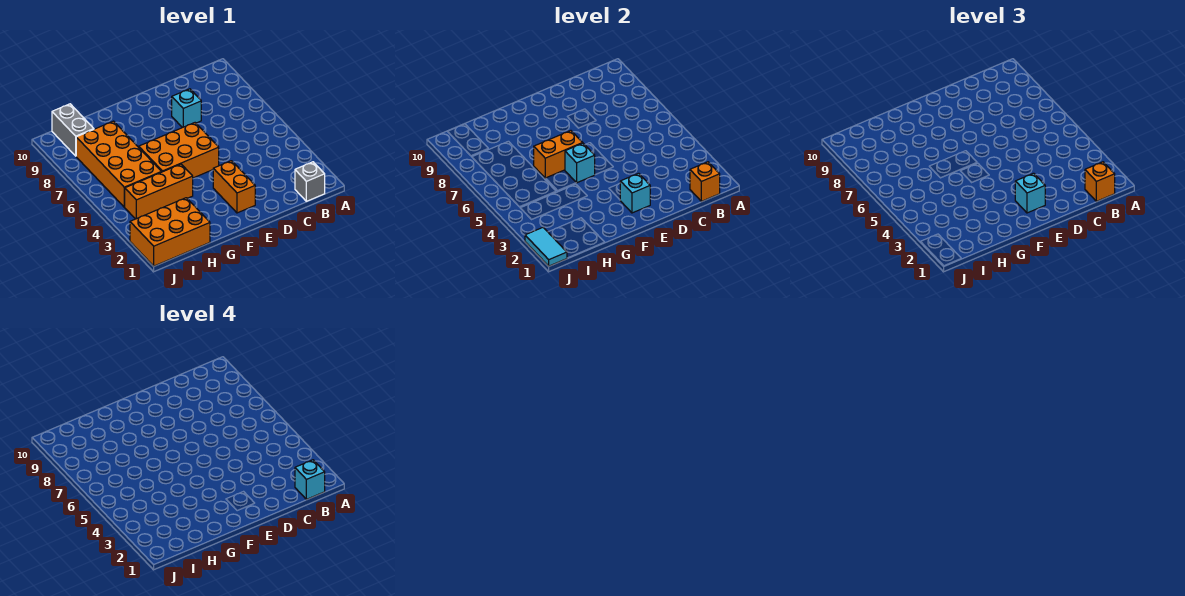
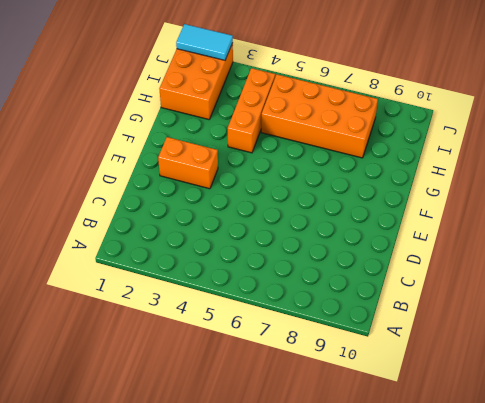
none -> grey 1x1 brick [295,162,325,201]
none -> cyan 1x1 brick [172,89,201,128]
none -> orange 2x3 brick [139,123,219,178]

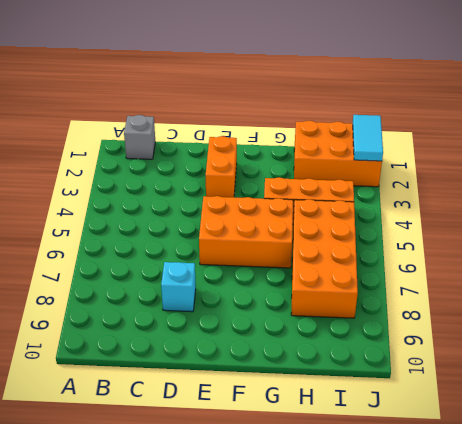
none -> grey 1x2 brick [52,104,94,156]
none -> orange 1x1 brick [690,162,720,201]
none -> cyan 1x1 brick [620,173,650,213]

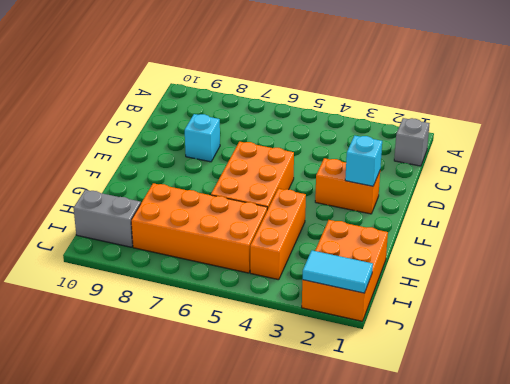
none -> orange 1x1 brick [690,162,720,201]
none -> cyan 1x1 brick [565,143,595,183]
none -> orange 1x2 brick [534,131,582,178]

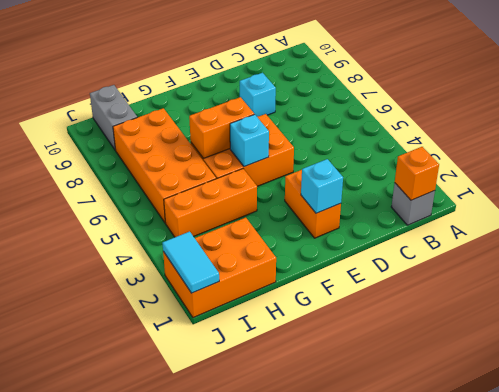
none -> orange 1x1 brick [1085,162,1115,201]
none -> cyan 1x1 brick [1015,173,1045,213]
none -> cyan 1x1 brick [295,460,325,499]

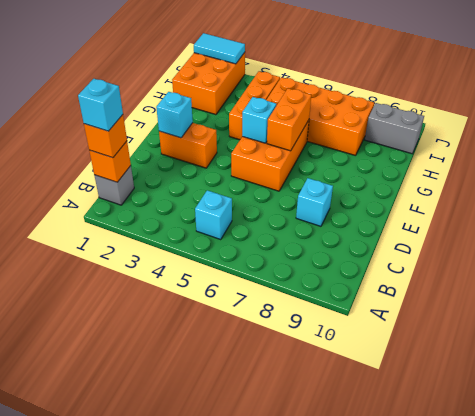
cyan 1x1 brick [195,190,232,239] -> cyan 1x1 brick moved to [1015,173,1045,213]

